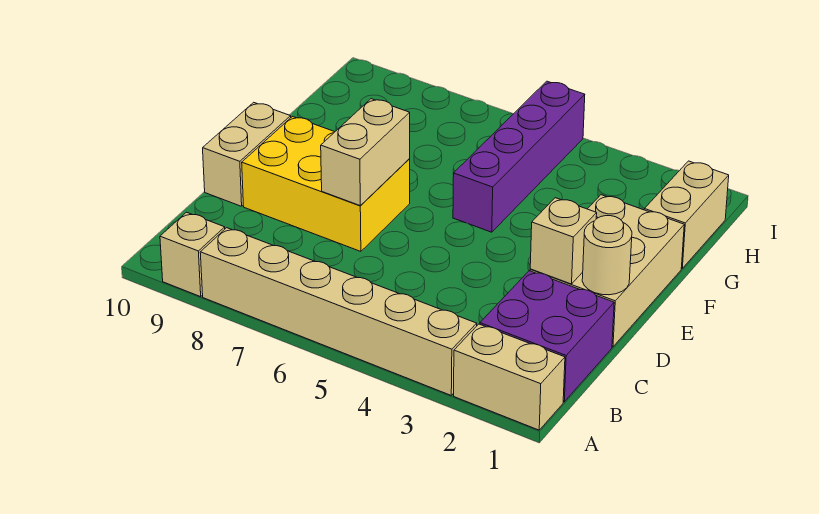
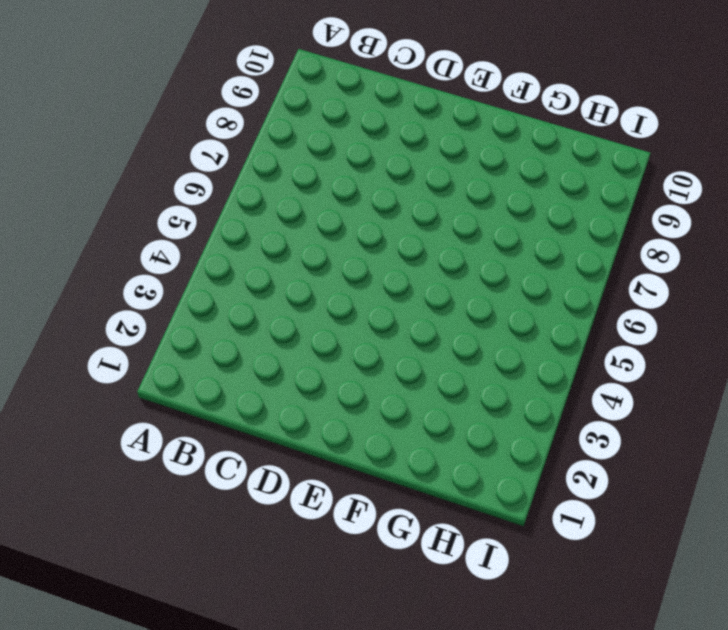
none -> tan 1x2 brick [454,324,565,430]
none -> tan 1x6 brick [200,228,477,395]
none -> tan 1x1 brick [160,212,225,297]

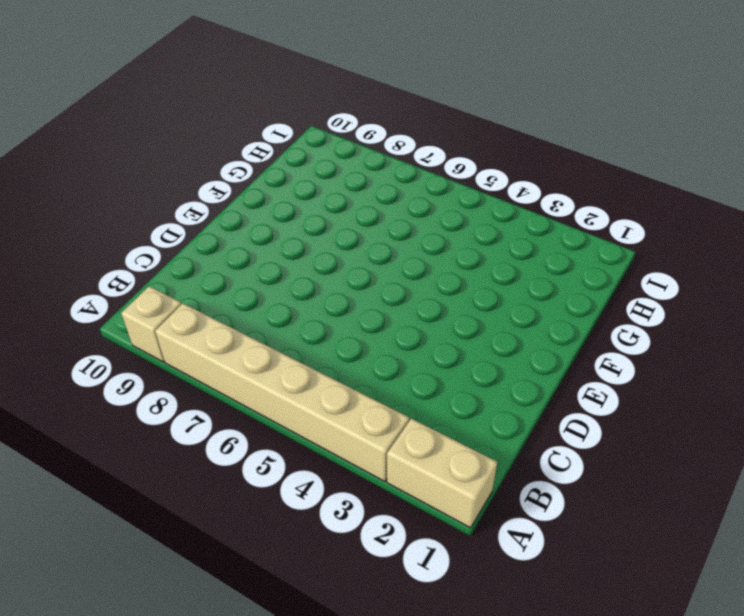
none -> purple 2x2 brick [480,271,614,402]
none -> tan 2x3 brick [530,195,684,347]
none -> yellow 2x3 brick [242,117,410,251]

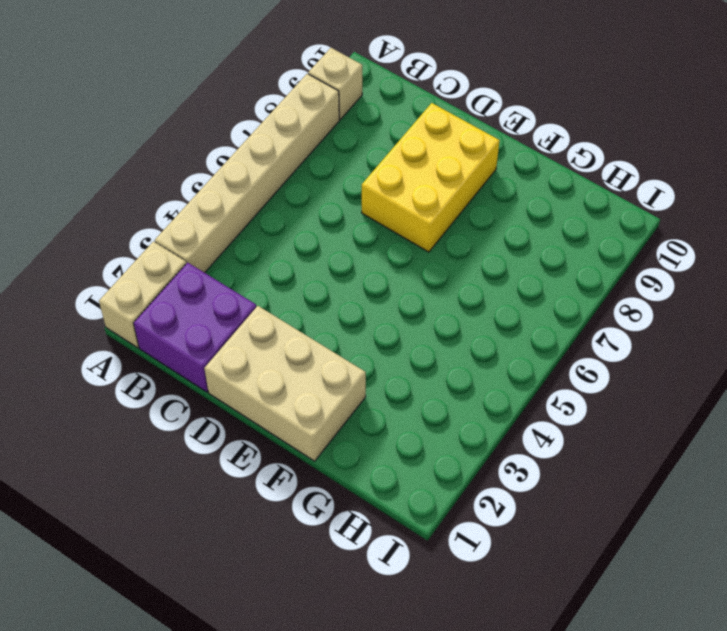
none -> tan 1x2 brick [203,102,291,206]
none -> purple 1x4 brick [453,81,585,232]
none -> tan 1x2 brick [644,161,729,268]

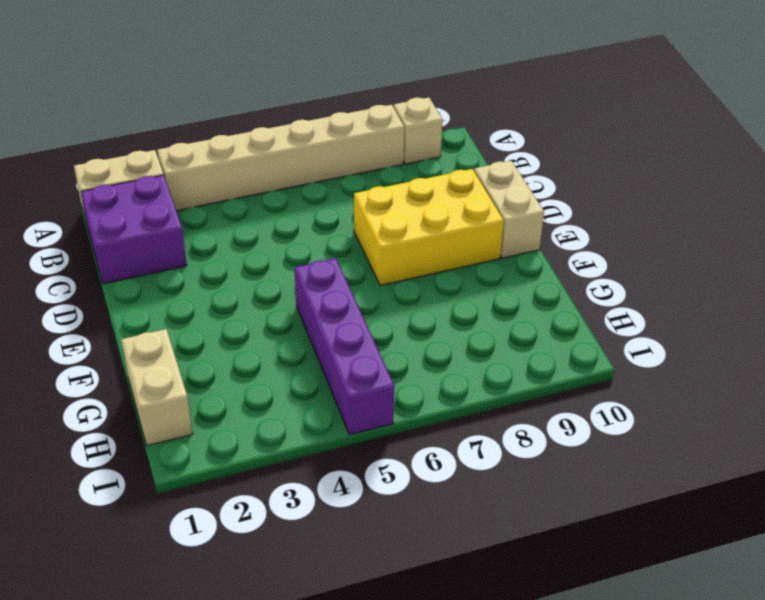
none -> tan 2x3 brick [530,195,684,347]
none -> tan 1x1 round brick [582,216,632,295]
none -> tan 1x1 brick [530,198,597,284]

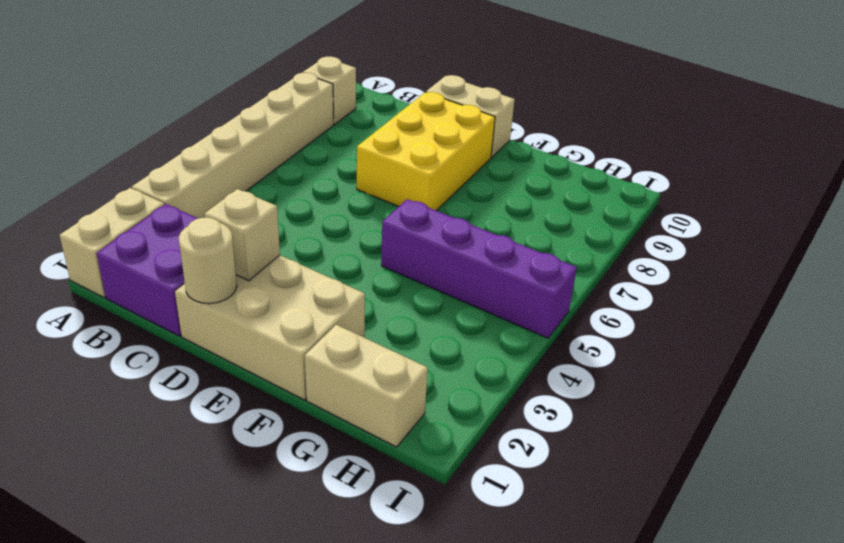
none -> tan 1x2 brick [321,99,410,205]

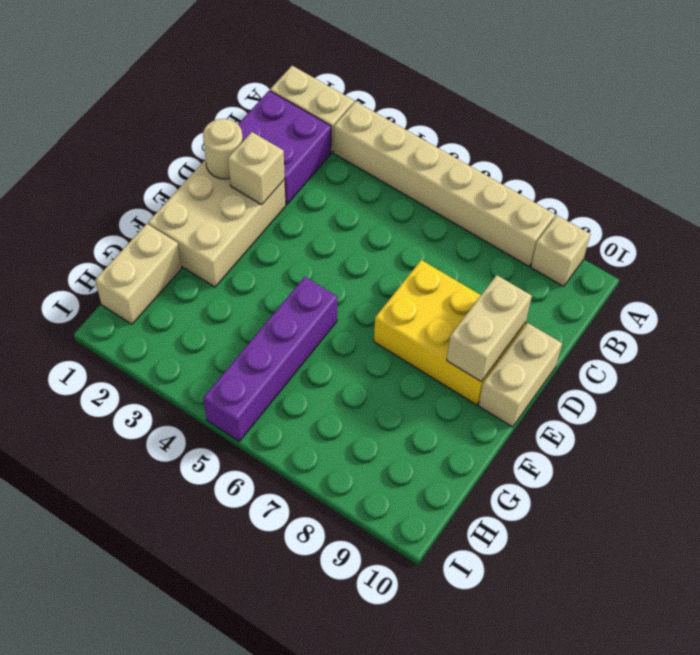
tan 1x2 brick [447,275,532,381] -> tan 1x2 brick moved to [321,99,410,205]

